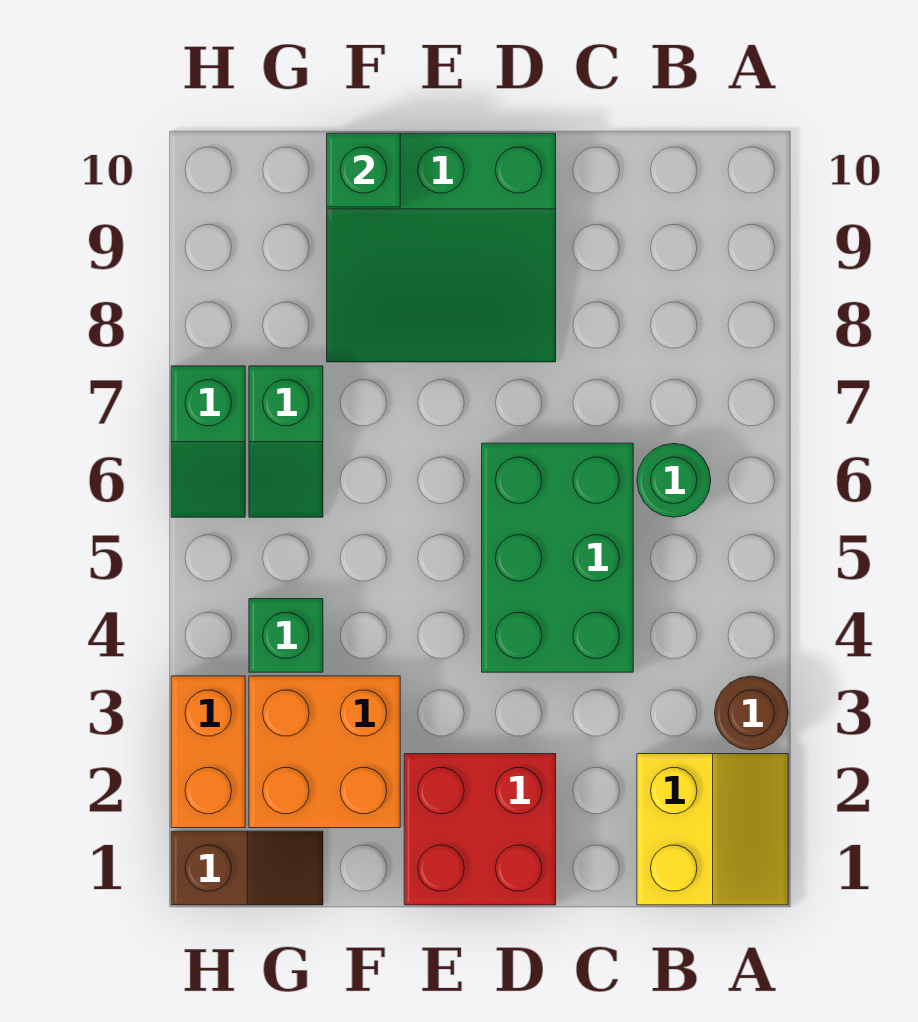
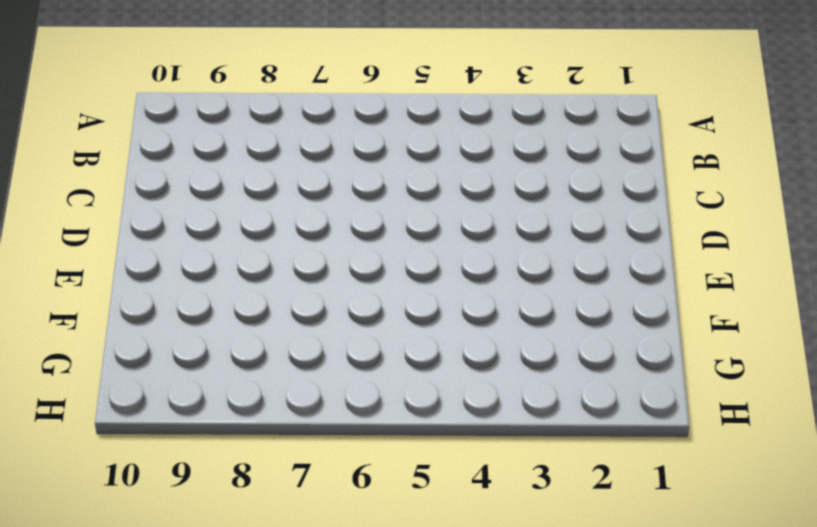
none -> yellow 2x2 slope [637,754,788,905]
none -> brown 1x1 round brick [715,676,788,750]
none -> green 1x1 round brick [637,444,711,517]

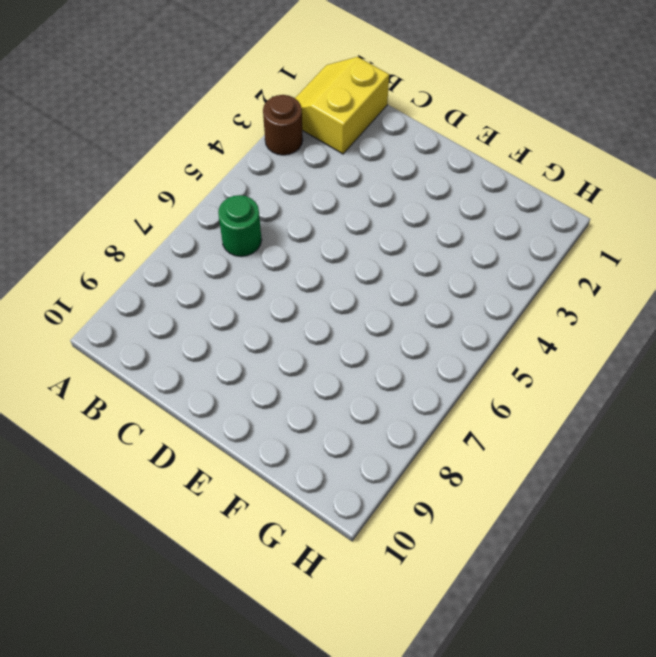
none -> green 2x3 brick [482,443,633,672]
none -> red 2x2 brick [404,754,556,905]
none -> green 3x3 slope [327,133,556,362]

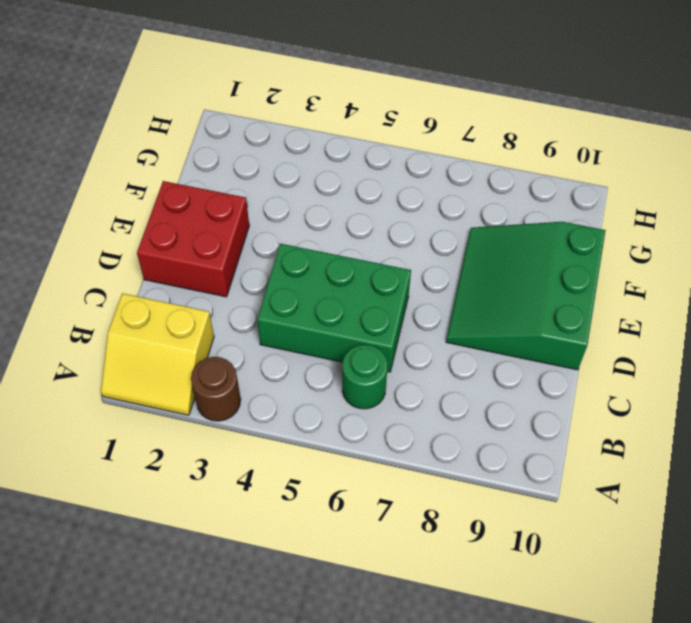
none -> orange 2x2 brick [249,676,400,828]
none -> brown 1x2 slope [171,831,323,905]
none -> green 1x1 brick [249,599,323,672]

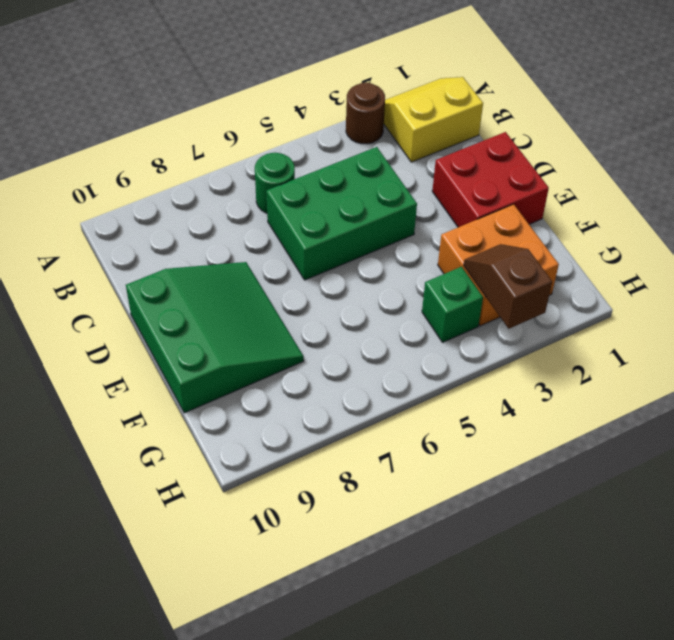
brown 1x2 slope [464,244,552,329] -> brown 1x2 slope moved to [171,831,323,905]
none -> green 1x2 slope [249,366,323,517]
none -> orange 1x2 brick [171,676,245,828]
none -> green 1x2 slope [171,366,245,517]

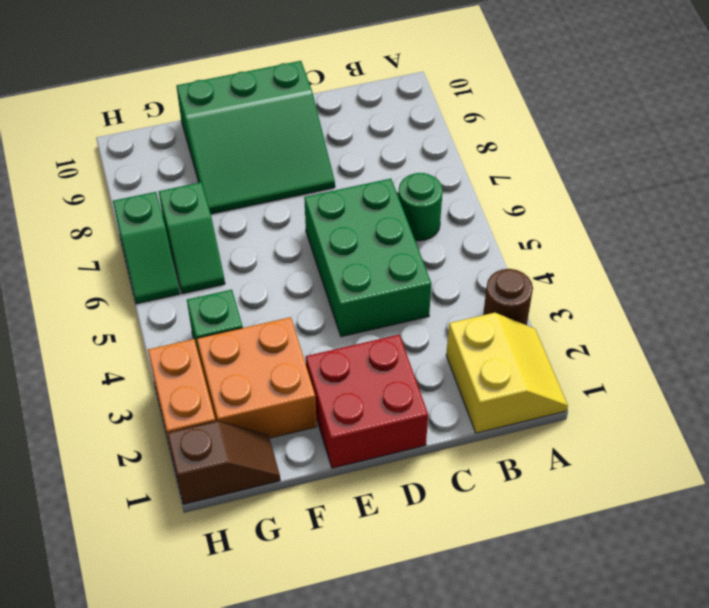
none -> green 1x1 brick [327,133,400,207]

